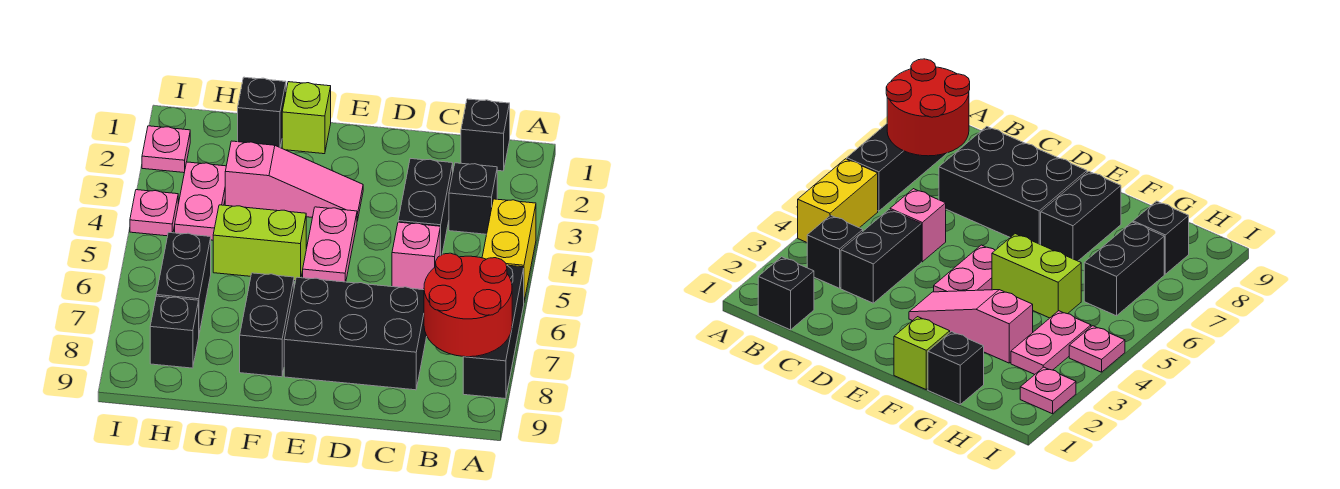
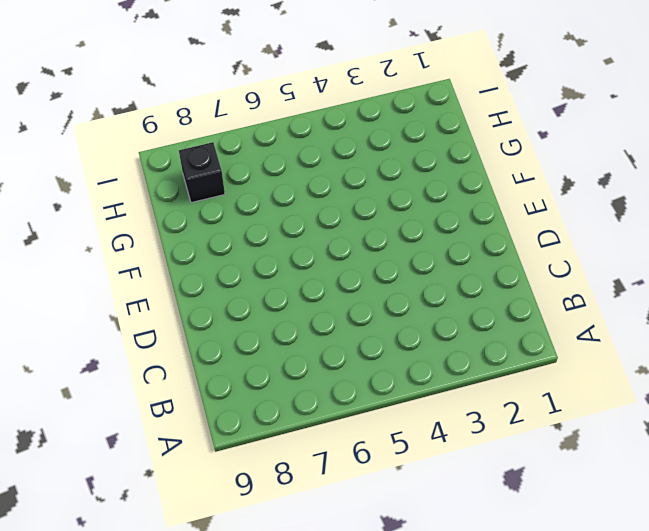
none -> yellow 1x2 brick [482,199,536,301]
none -> black 1x3 brick [463,265,524,399]
none -> black 1x1 brick [461,99,510,171]

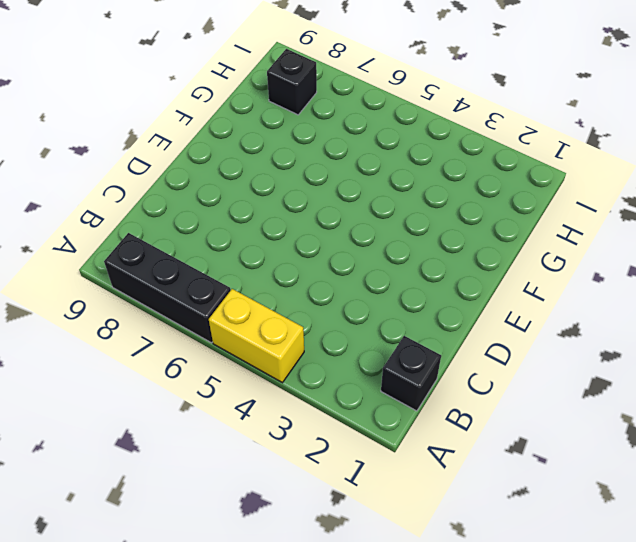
none -> black 1x1 brick [449,163,497,234]
none -> black 1x2 brick [398,158,453,255]
none -> pink 1x1 brick [392,222,441,290]

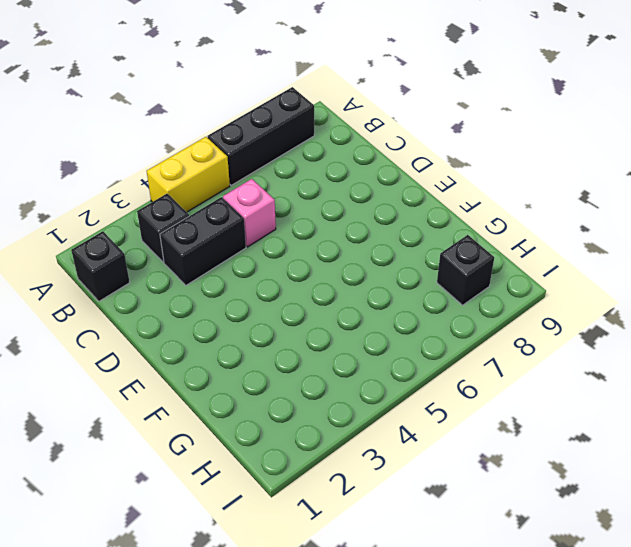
none -> black 2x3 brick [284,277,427,390]
none -> pink 1x3 slope [225,141,363,221]
none -> pink 1x2 plate [303,207,357,282]

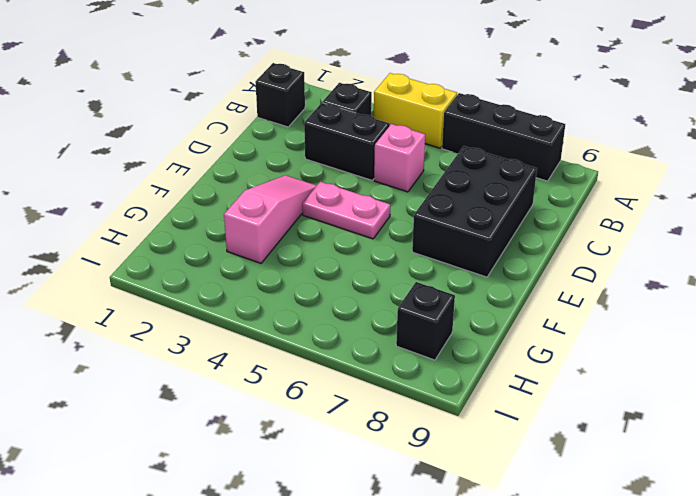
none -> lime 1x1 brick [282,82,331,154]
none -> lime 1x2 brick [213,205,306,281]
none -> black 1x2 brick [240,273,294,377]

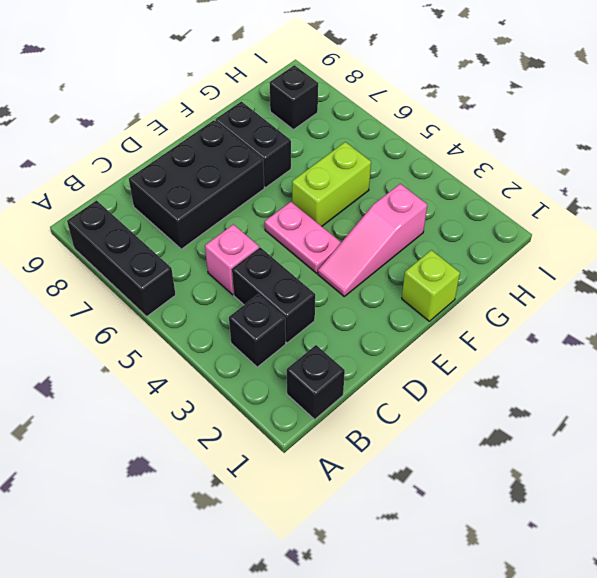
none -> yellow 1x2 brick [482,199,536,301]
none -> black 1x1 brick [238,77,286,148]
none -> pink 1x2 plate [175,162,226,240]

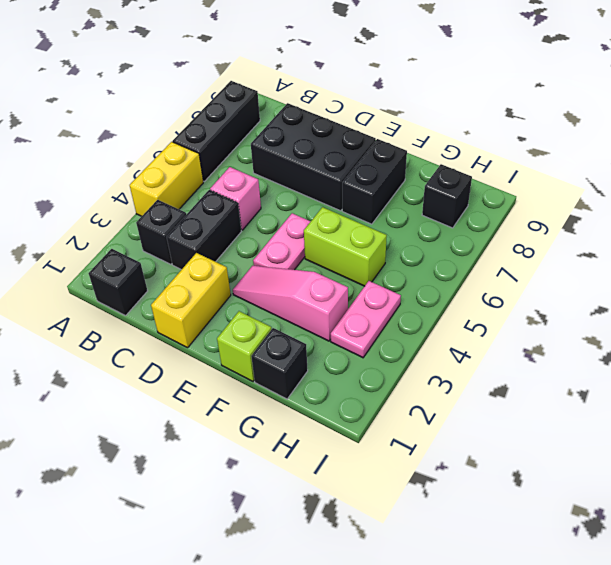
yellow 1x2 brick [151,253,231,348] -> none
none -> black 1x2 brick [156,232,211,333]
none -> pink 1x1 plate [142,126,190,173]
none -> pink 1x1 plate [130,190,178,236]

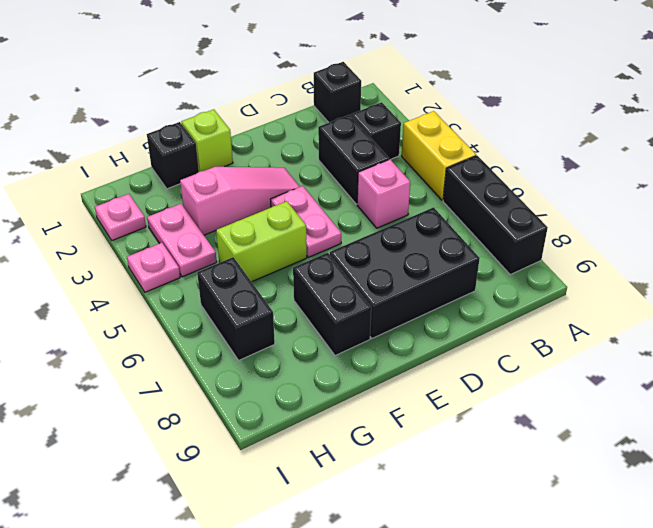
none -> black 1x1 brick [150,296,199,368]
none -> red 2x2 round brick [424,253,512,357]

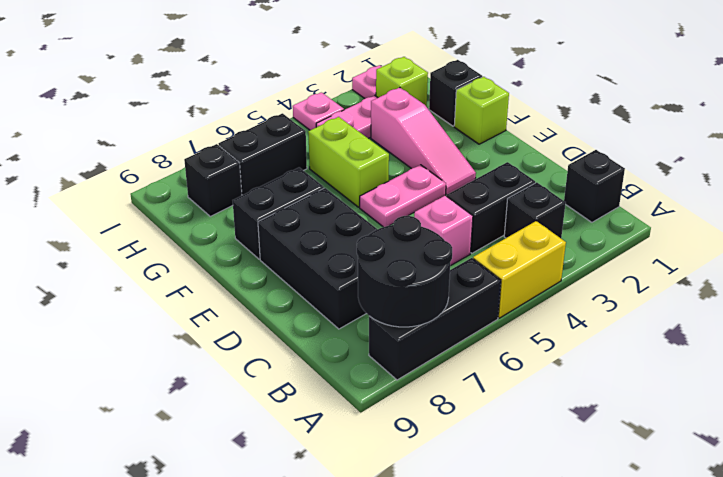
black 2x2 round brick [357,216,452,327] -> red 2x2 round brick [424,253,512,357]
lime 1x1 brick [376,57,428,107] -> none

